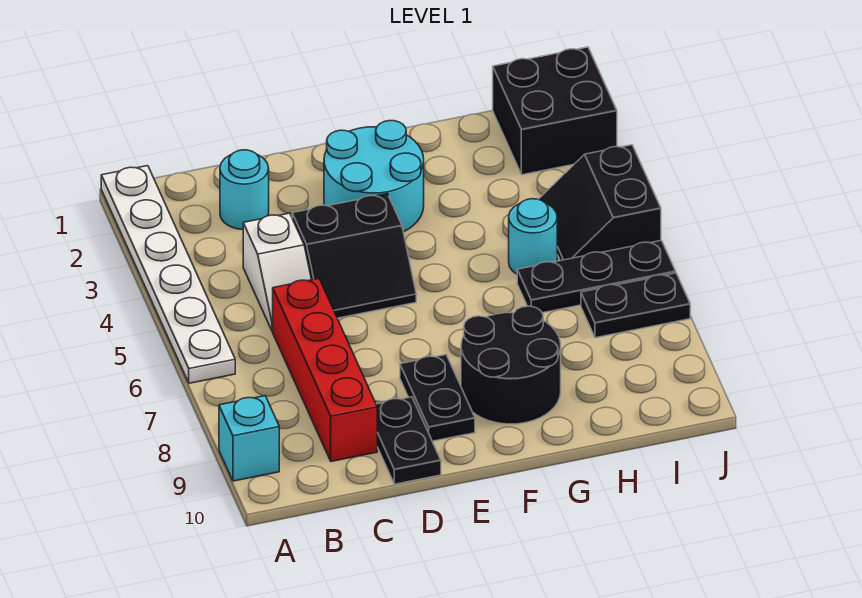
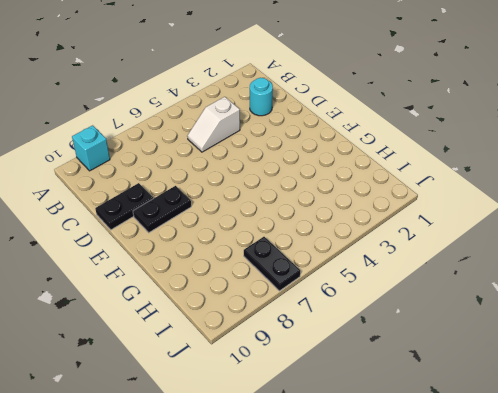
none -> white 1x6 plate [101,166,235,383]
none -> red 1x4 brick [273,278,377,461]
none -> black 2x2 slope [292,194,416,318]

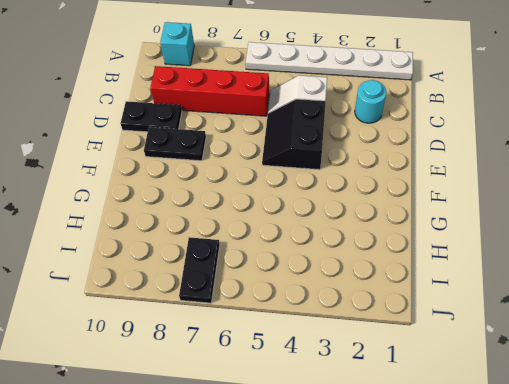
none -> cyan 2x2 round brick [324,121,424,232]
none -> black 2x2 round brick [461,306,561,424]
none -> cyan 1x1 round brick [509,199,557,274]

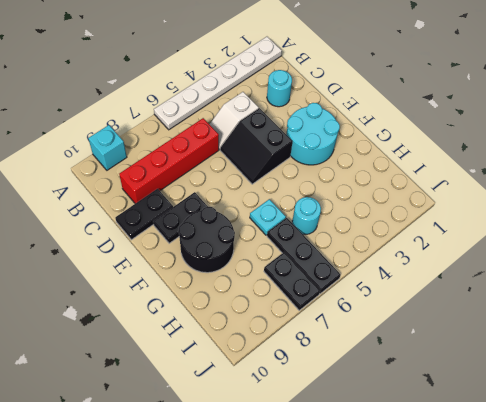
cyan 1x1 plate [250,199,286,235] -> none
none -> black 2x2 brick [493,47,617,175]
none -> black 2x2 slope [538,145,661,261]

